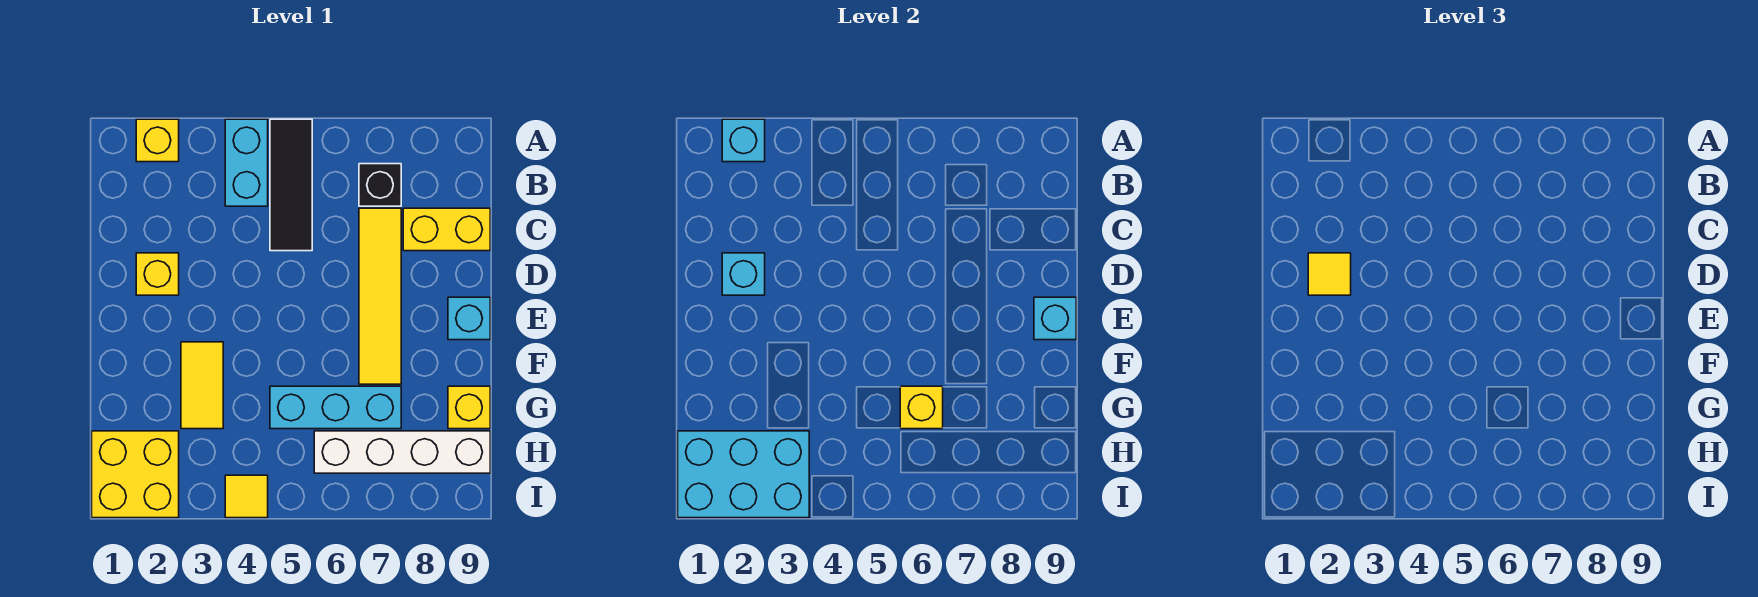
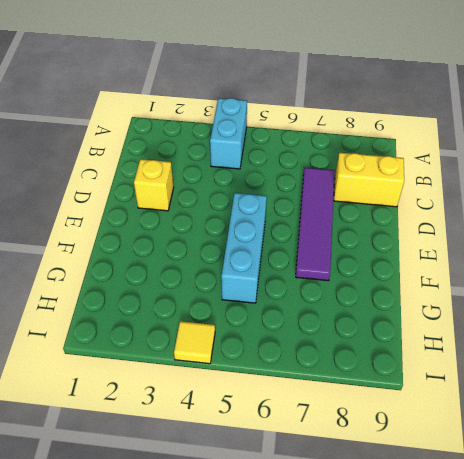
purple 1x4 tile [296,168,335,281] -> yellow 1x4 tile [359,208,401,384]
cyan 1x3 brick [221,193,267,303] -> cyan 1x3 brick turned to [270,386,401,429]
none -> yellow 1x1 brick [136,119,179,162]
none -> black 1x3 tile [270,119,312,251]
none -> black 1x1 brick [359,164,401,206]

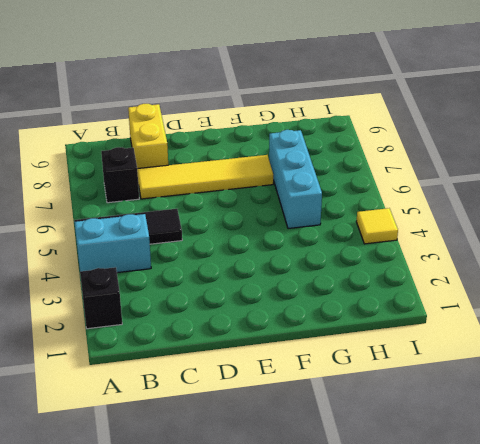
black 1x1 brick [80,267,122,329] -> yellow 1x1 brick [136,119,179,162]
none -> yellow 1x1 brick [136,253,179,295]
none -> cyan 1x1 brick [448,297,490,340]
none -> yellow 1x2 tile [181,342,223,429]

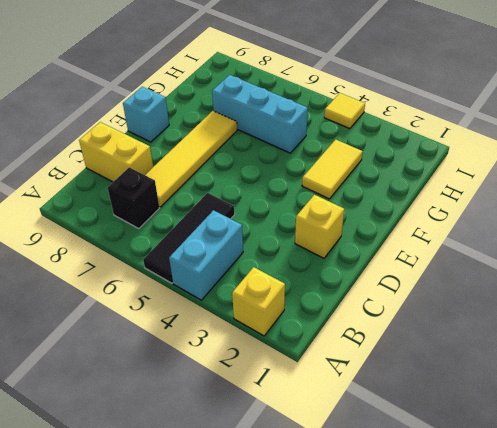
none -> yellow 1x1 brick [448,386,490,429]
none -> yellow 2x2 brick [92,431,179,518]
none -> white 1x4 brick [314,431,490,473]

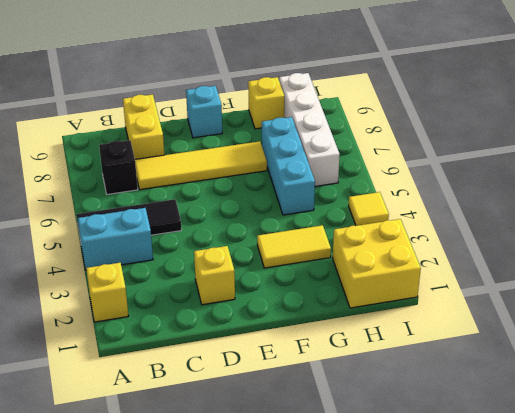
none -> cyan 1x1 brick [722,119,765,162]
none -> cyan 1x1 brick [722,253,765,295]
none -> cyan 1x1 brick [1034,297,1076,340]

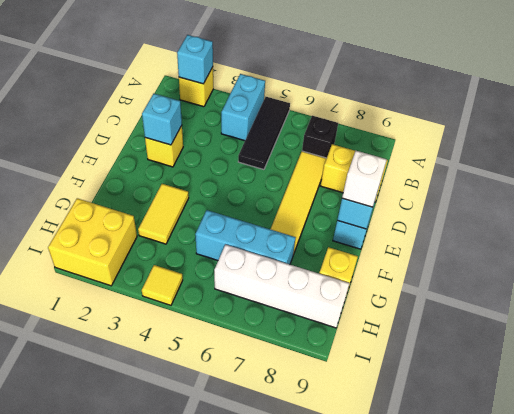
white 1x1 brick [342,151,387,207] -> none
none -> yellow 1x1 brick [900,386,943,429]
none -> cyan 2x3 brick [678,431,809,518]
none -> yellow 1x1 tile [1308,253,1351,295]

